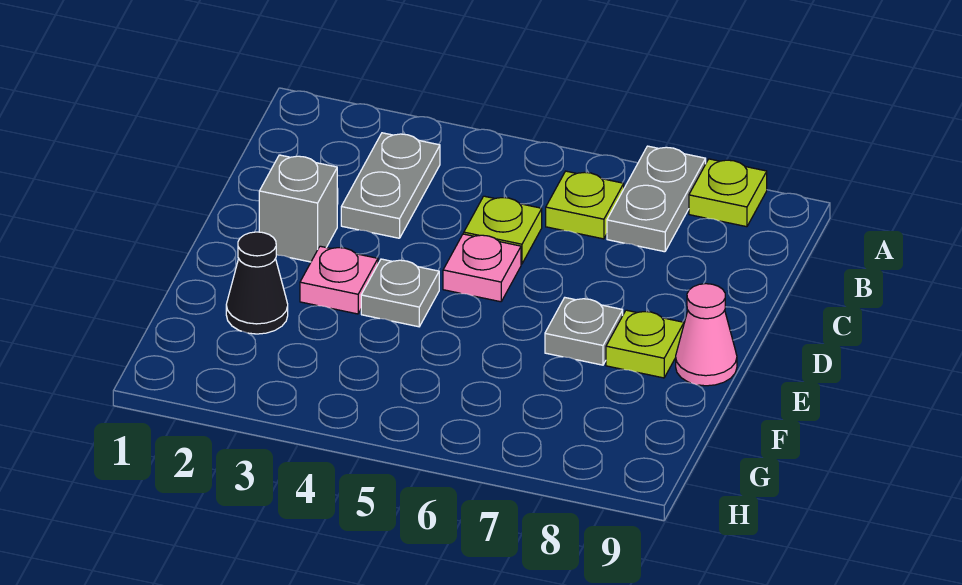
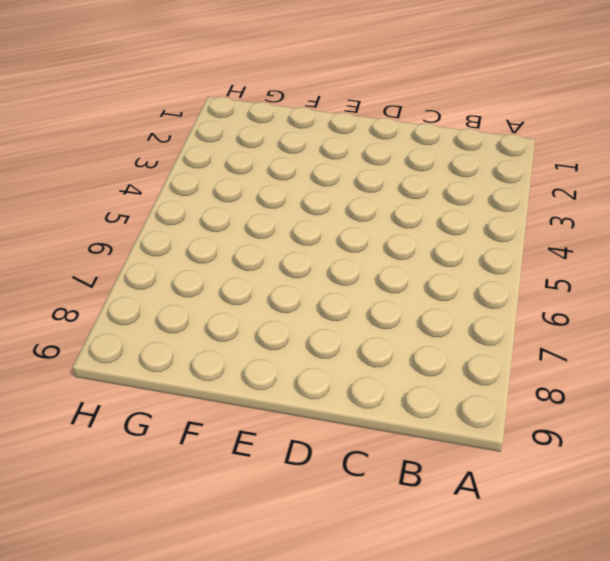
none -> grey 1x2 plate [607,146,706,252]
none -> lime 1x1 plate [689,159,767,227]
none -> grey 1x2 plate [341,133,440,238]

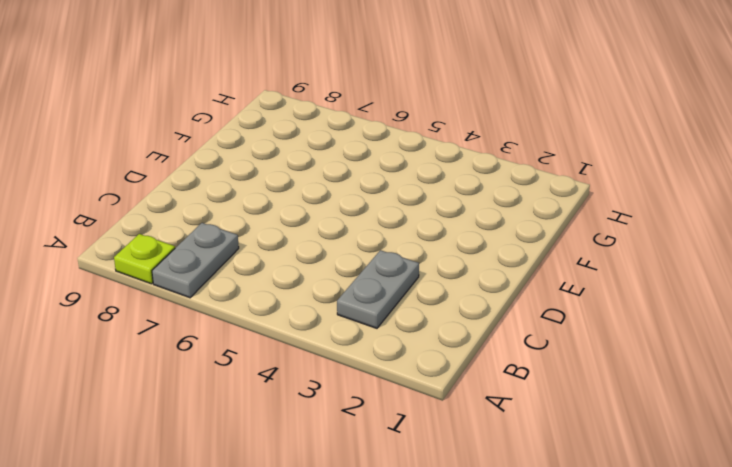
none -> lime 1x1 plate [546,171,624,239]
none -> lime 1x1 plate [464,196,542,264]
none -> grey 1x1 brick [259,155,337,262]

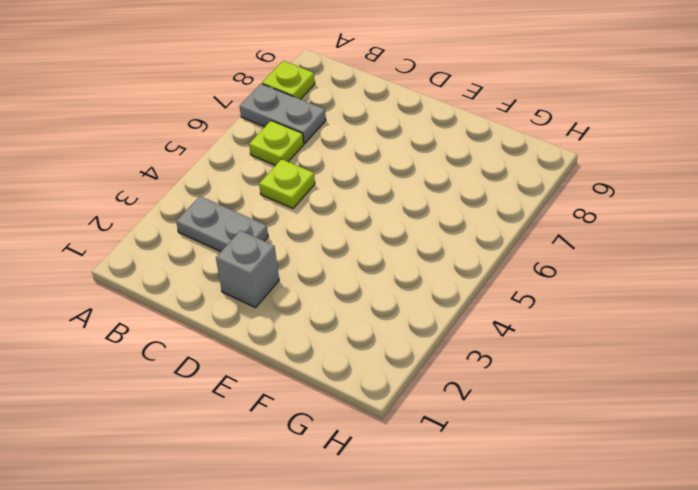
none -> pink 1x1 plate [443,234,521,302]
none -> pink 1x1 plate [300,246,378,314]
none -> grey 1x1 plate [361,259,439,327]

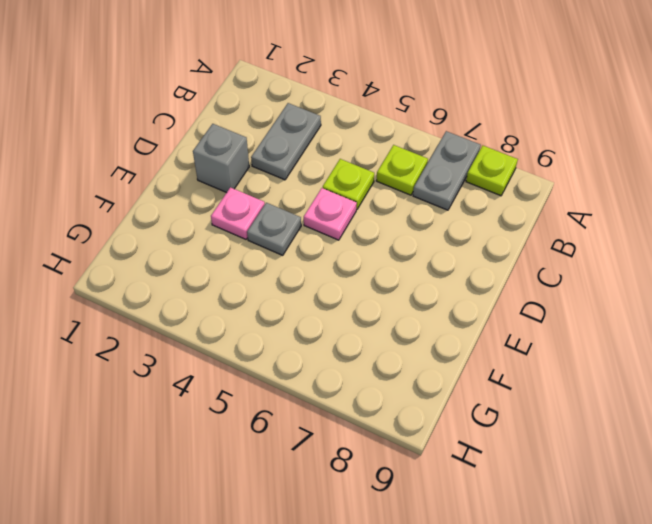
none -> grey 1x1 plate [545,298,623,365]
none -> lime 1x1 plate [606,310,684,378]
none -> pink 1x1 cone [676,284,737,386]

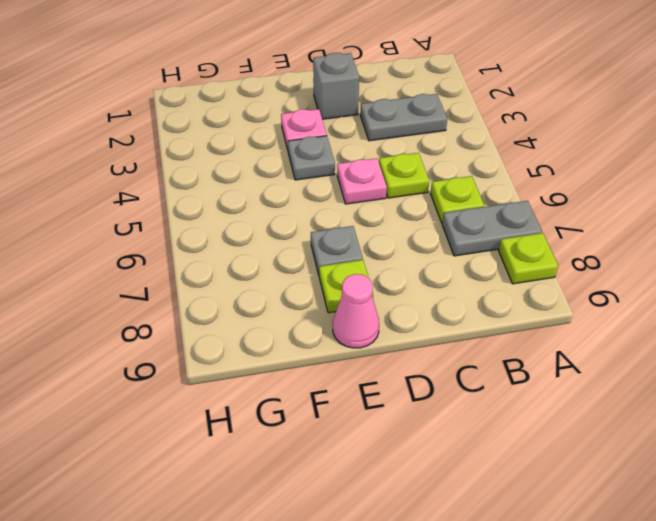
none -> black 1x1 cone [226,232,288,334]

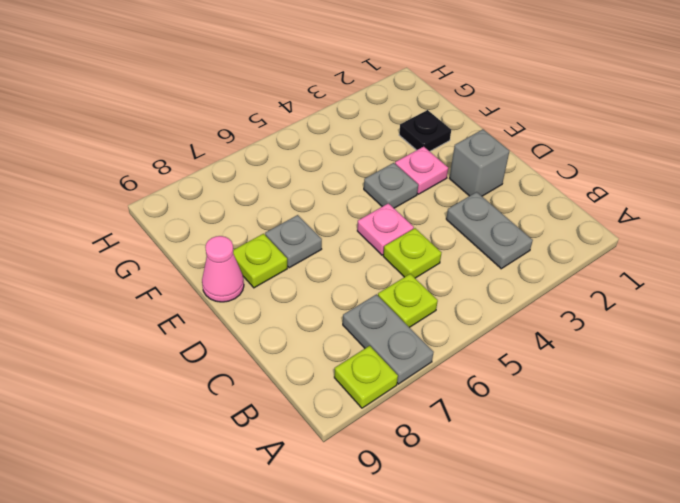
black 1x1 plate [399,110,451,151] -> black 1x1 cone [226,232,288,334]

